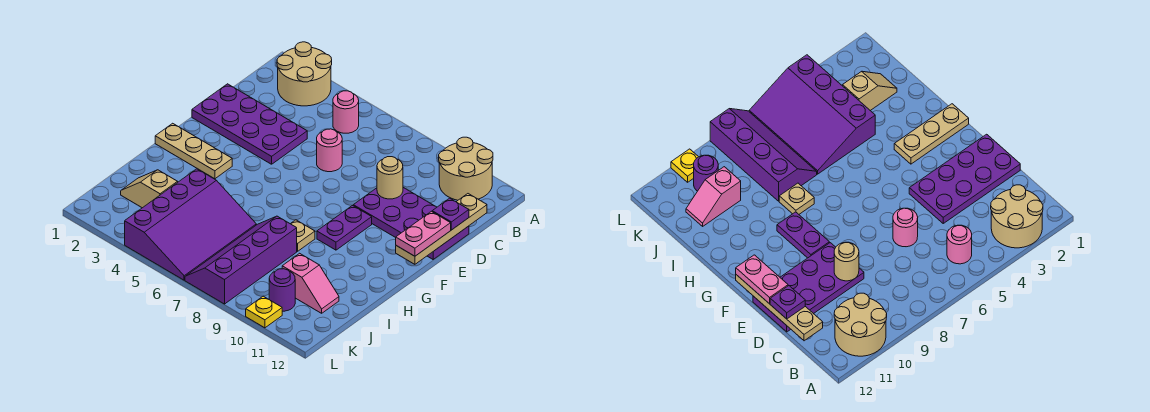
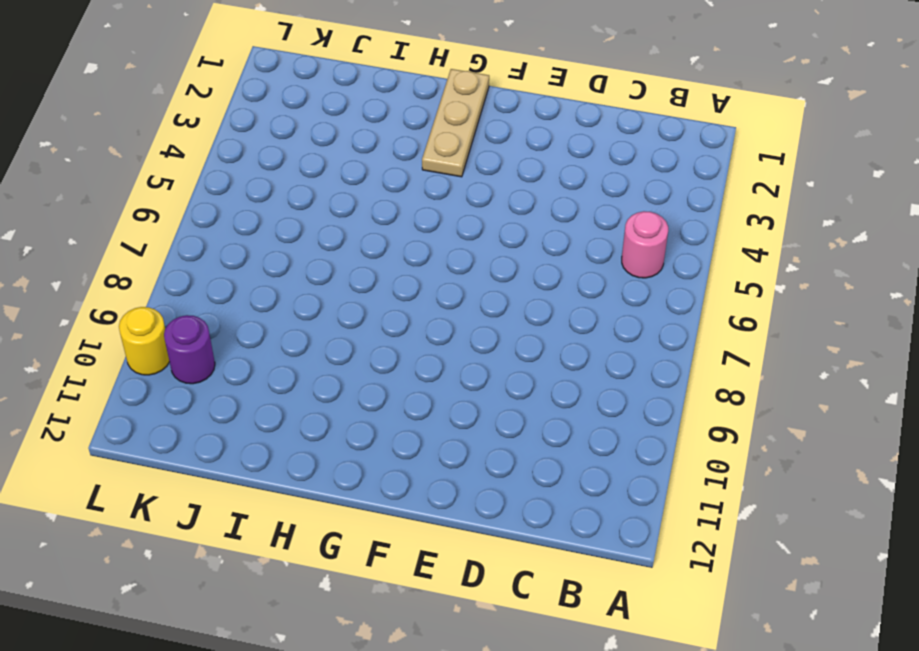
yellow 1x1 round brick [119,307,170,375] -> yellow 1x1 plate [246,296,282,328]
none -> tan 2x2 round brick [277,42,332,106]
none -> tan 2x2 round brick [439,137,493,200]
none -> purple 2x4 plate [192,84,307,164]

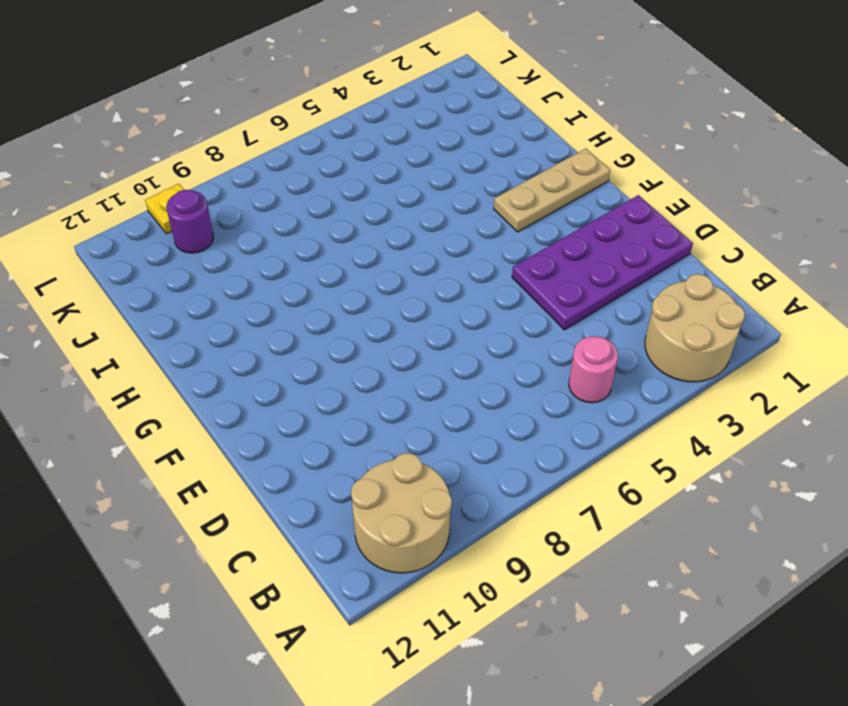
none -> pink 1x1 round brick [317,129,342,172]
none -> purple 2x4 plate [353,188,469,259]
none -> purple 1x2 plate [317,205,372,250]

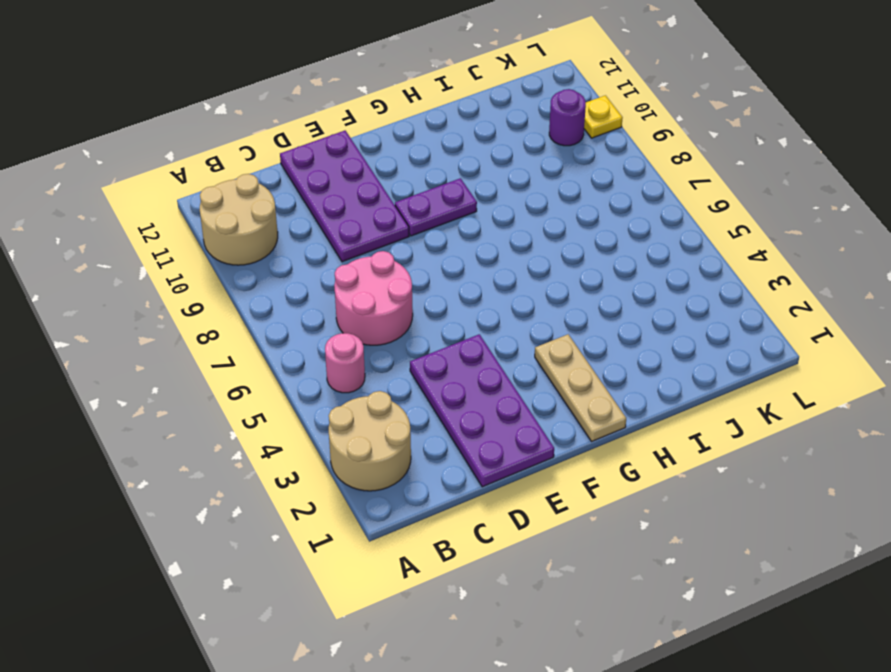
pink 2x2 round brick [334,251,413,345] -> pink 1x1 round brick [317,129,342,172]
none -> tan 1x1 plate [291,220,315,251]
none -> purple 3x4 slope [125,169,256,280]
none -> purple 2x4 slope [185,216,297,304]

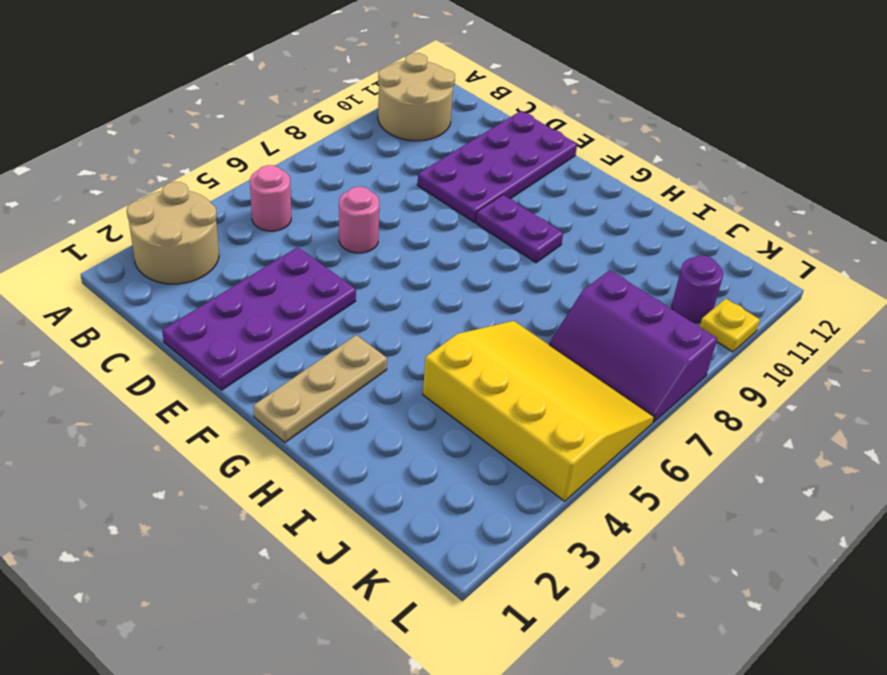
yellow 3x4 slope [423,321,654,501] -> purple 3x4 slope [125,169,256,280]
purple 2x3 slope [549,270,718,422] -> purple 2x4 slope [185,216,297,304]
none -> tan 1x1 plate [291,220,315,251]
none -> tan 1x2 slope [121,170,178,208]
none -> pink 1x2 slope [282,253,339,313]

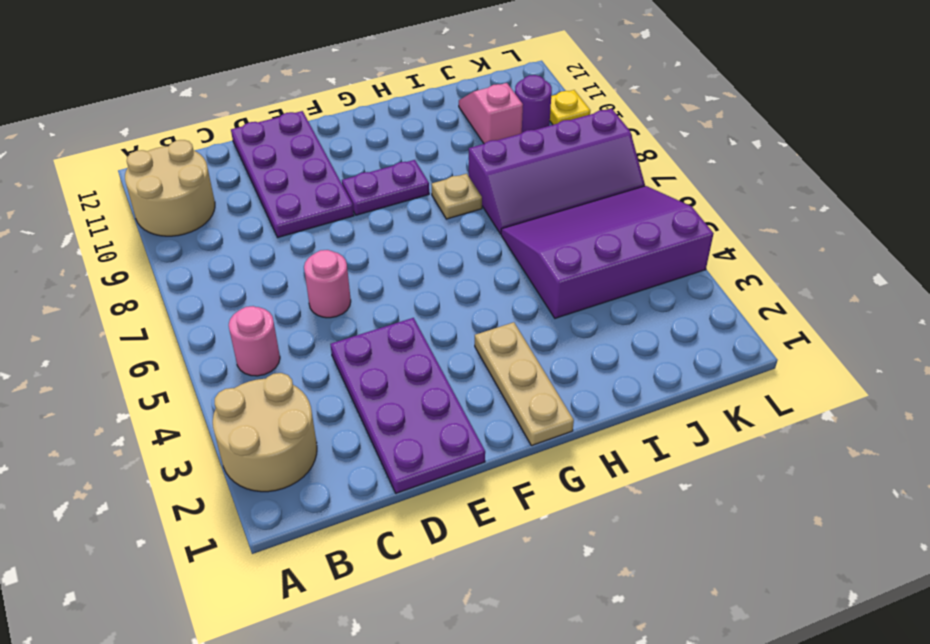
none -> tan 1x2 slope [121,170,178,208]
none -> tan 1x4 plate [396,194,487,264]
none -> tan 1x1 round brick [377,157,403,199]

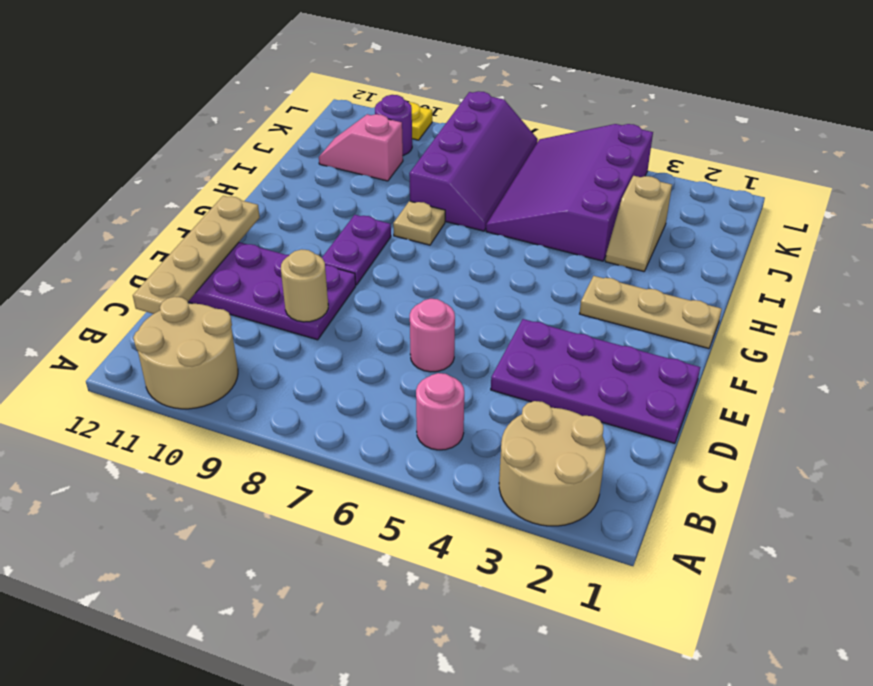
tan 1x2 slope [605,176,672,271] -> tan 1x2 slope turned to [121,170,178,208]
none -> purple 1x1 plate [432,198,469,230]
none -> pink 1x2 plate [396,211,451,256]

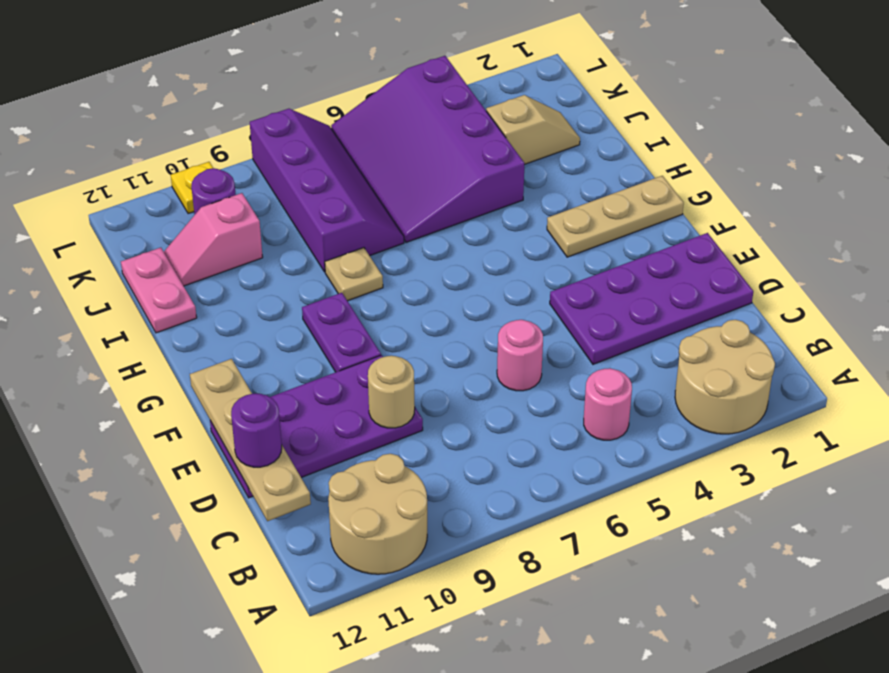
purple 1x1 round brick [231,394,282,467] -> purple 1x1 plate [432,198,469,230]
pink 1x2 plate [121,248,197,333] -> pink 1x2 plate moved to [396,211,451,256]

